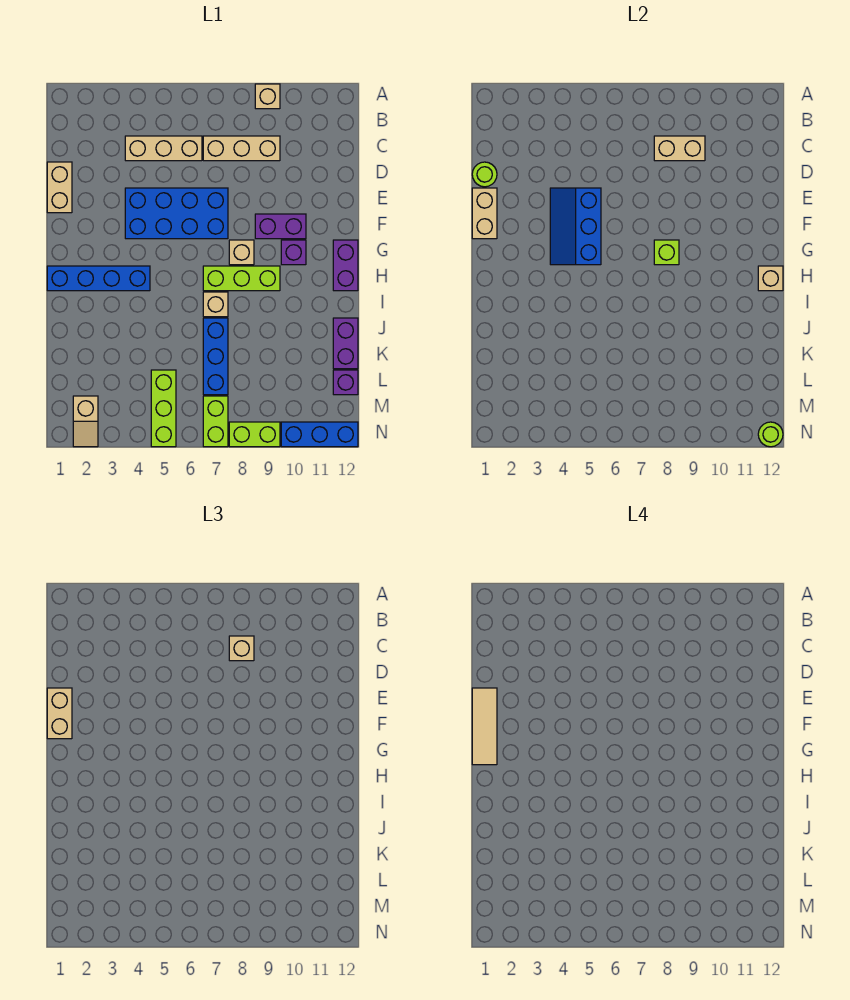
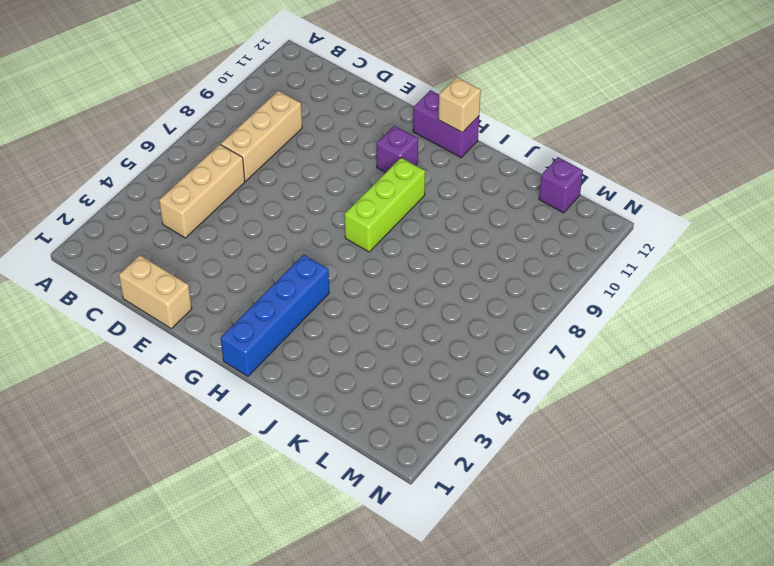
none -> tan 1x1 brick [255,84,280,109]
none -> blue 2x4 brick [125,188,228,239]
none -> purple 1x2 brick [255,214,306,239]
none -> tan 1x1 brick [229,240,254,265]

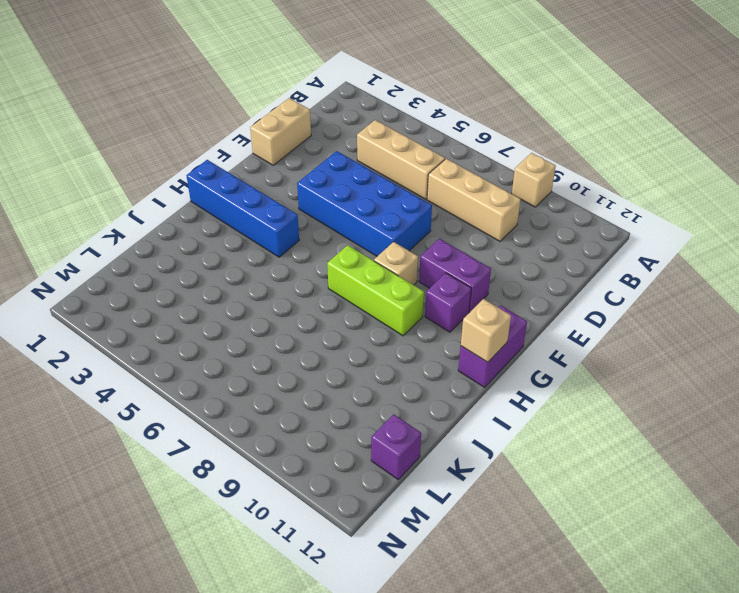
none -> tan 1x1 brick [203,292,228,317]
none -> blue 1x3 brick [203,318,228,395]
none -> purple 1x2 brick [333,318,358,369]
none -> lime 1x3 brick [151,370,176,447]

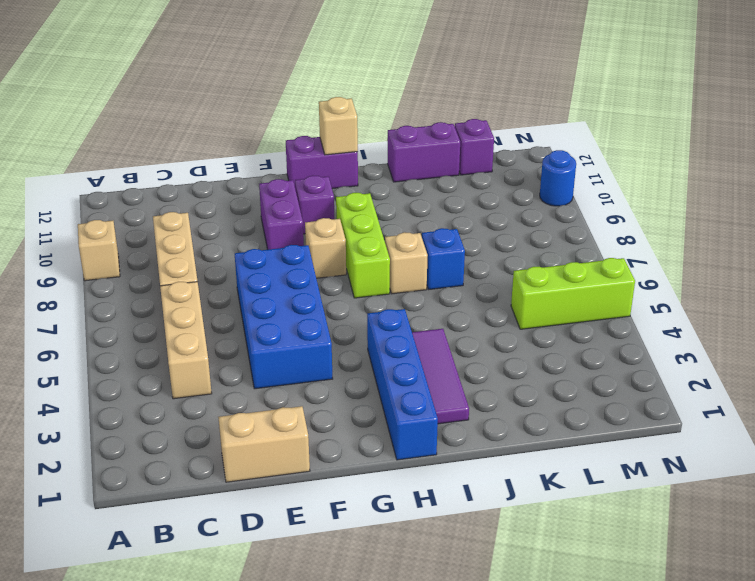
purple 1x3 tile [412,329,469,424] -> none
blue 1x1 brick [422,228,465,289] -> blue 1x3 brick [203,318,228,395]
blue 1x1 round brick [540,150,576,206] -> blue 1x3 brick [281,422,358,447]
none -> tan 1x2 slope [73,396,98,447]
none -> lime 1x2 brick [203,396,228,447]
none -> lime 1x2 brick [229,422,280,447]
none -> tan 1x2 brick [654,136,705,161]

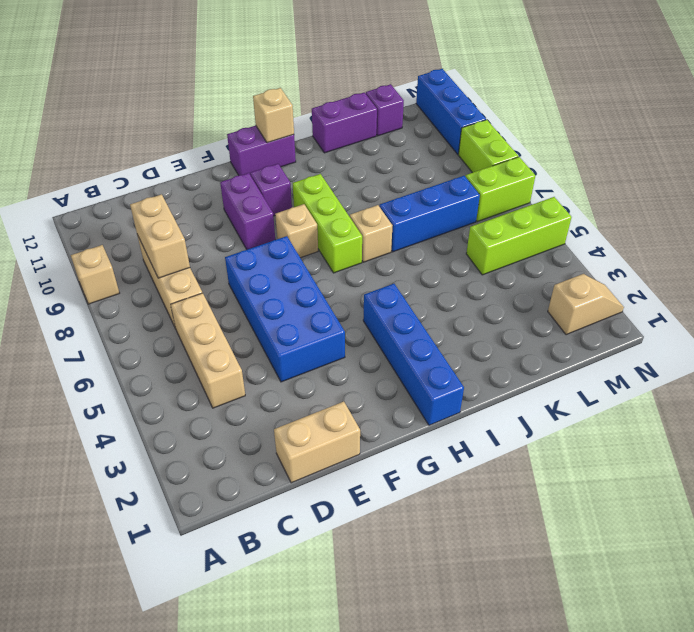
none -> lime 1x1 round brick [472,162,497,187]
none -> tan 1x2 brick [472,188,497,239]
none -> blue 2x3 slope [550,188,601,265]
none -> lime 1x1 brick [654,240,679,265]

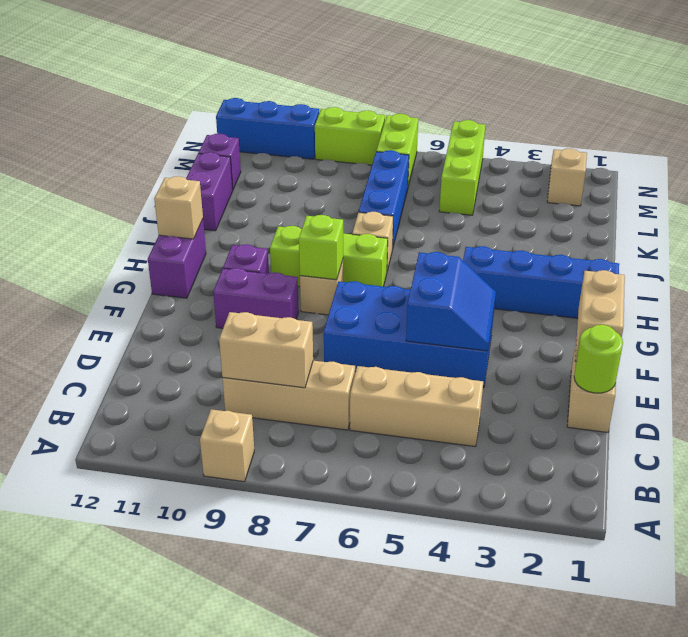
blue 2x2 slope [406,252,496,351] -> blue 2x3 slope [550,188,601,265]
none -> lime 1x1 round brick [758,422,783,447]
none -> tan 1x1 brick [229,636,254,661]
none -> tan 1x2 brick [47,688,72,739]
none -> tan 1x3 tile [472,688,497,765]

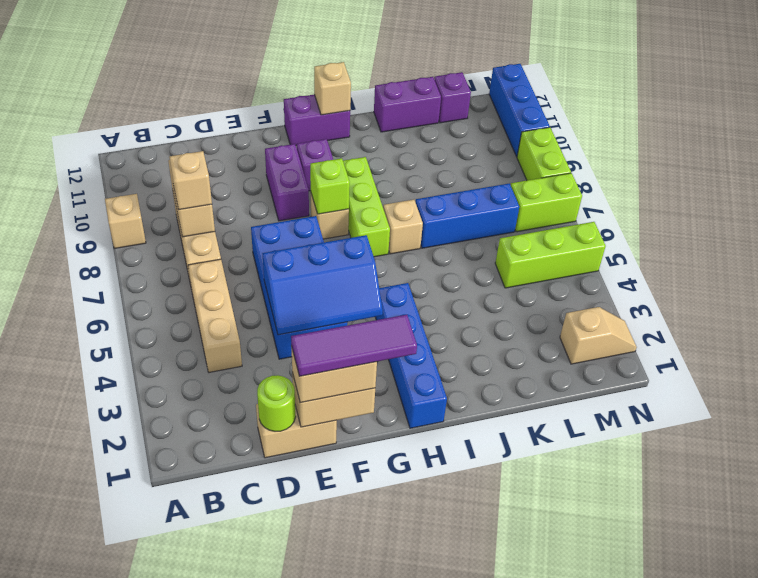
purple 1x3 tile [291,315,417,376] -> tan 1x3 tile [472,688,497,765]
none -> lime 1x1 round brick [758,422,783,447]

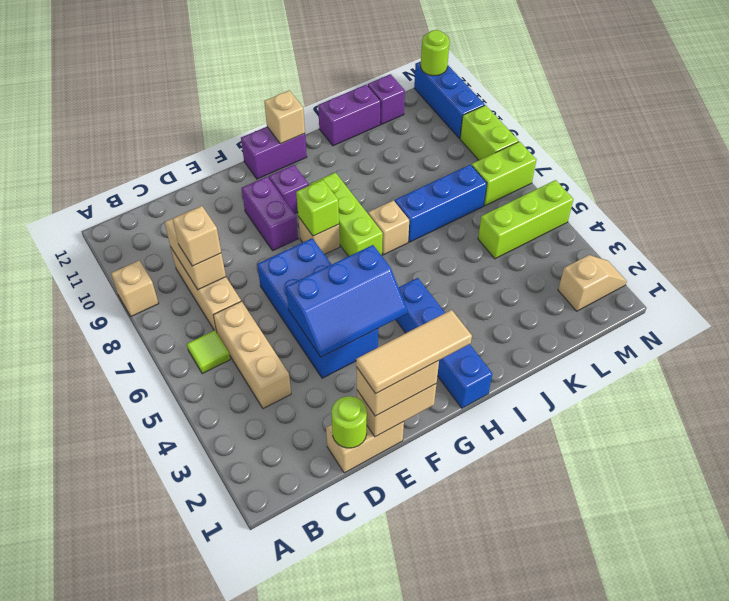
lime 1x1 tile [187,330,230,374] -> none

